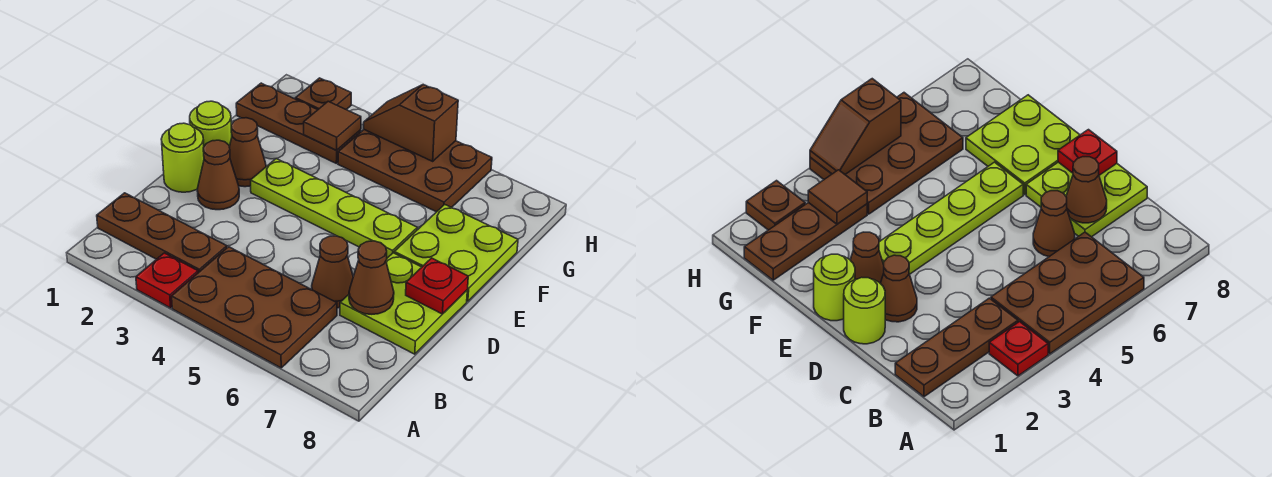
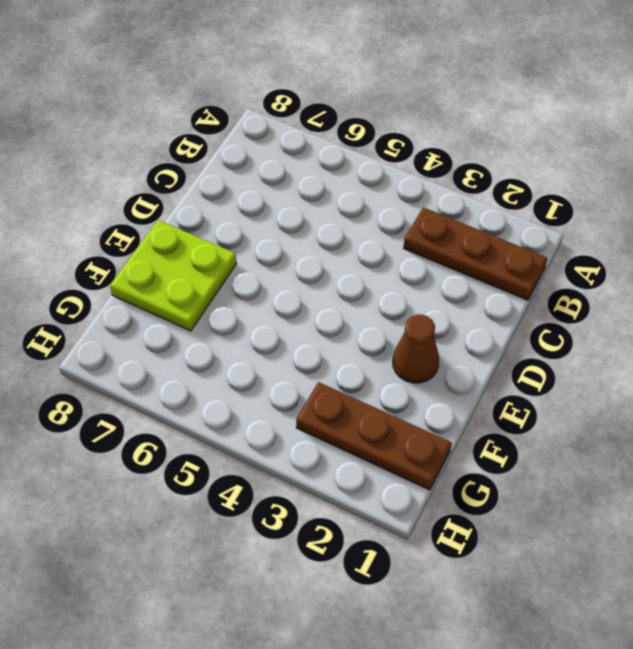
none -> red 1x1 plate [136,253,198,308]
none -> brown 2x3 plate [172,247,337,368]
none -> brown 1x1 cone [312,236,353,308]

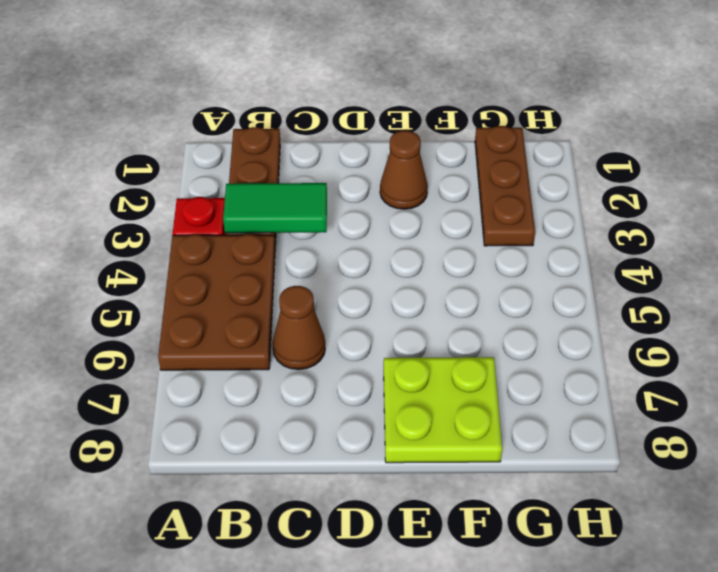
green 1x2 tile [223,183,327,233] -> none
none -> lime 2x2 plate [340,253,467,354]
none -> lime 1x1 round brick [161,123,204,192]
none -> brown 1x1 cone [197,140,239,210]

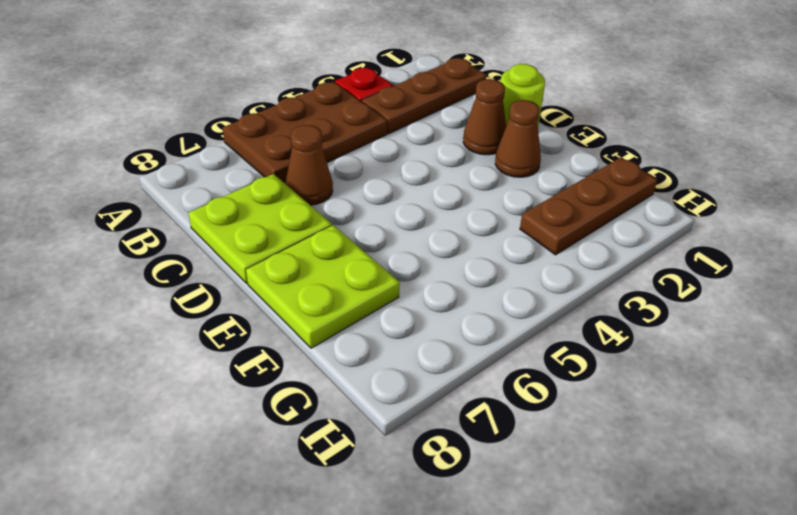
none -> lime 1x1 round brick [190,101,232,146]
none -> lime 1x4 plate [251,159,417,258]
none -> brown 2x3 plate [338,130,492,212]

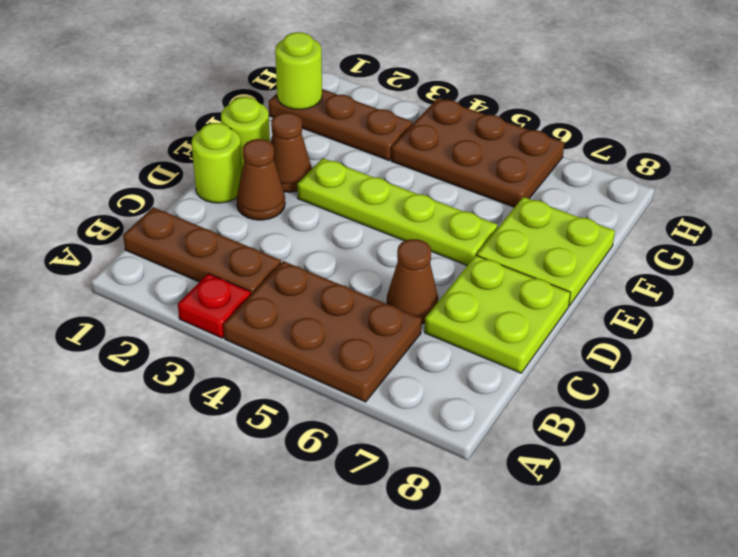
lime 1x1 round brick [275,32,322,109] -> none
none -> brown 1x1 plate [295,78,351,110]
none -> brown 1x1 cone [349,241,394,314]
none -> red 1x1 plate [406,258,468,314]

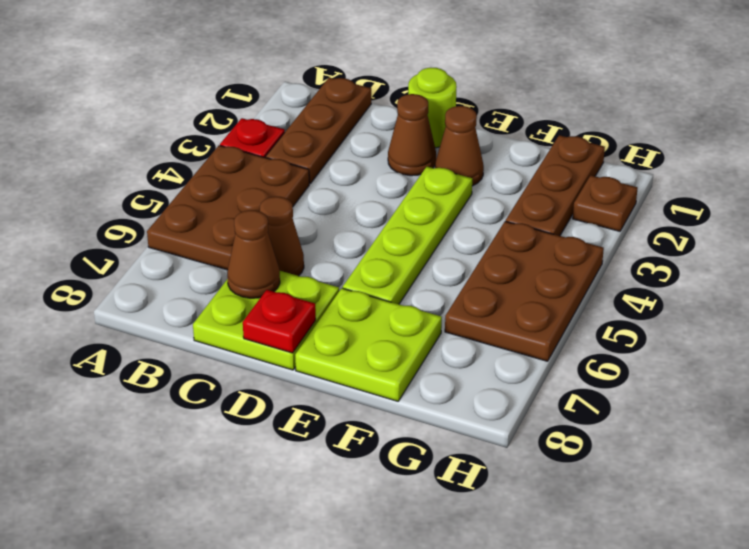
none -> lime 1x1 round brick [190,101,232,146]
none -> brown 1x1 tile [304,101,361,150]
none -> brown 1x2 slope [364,85,458,161]

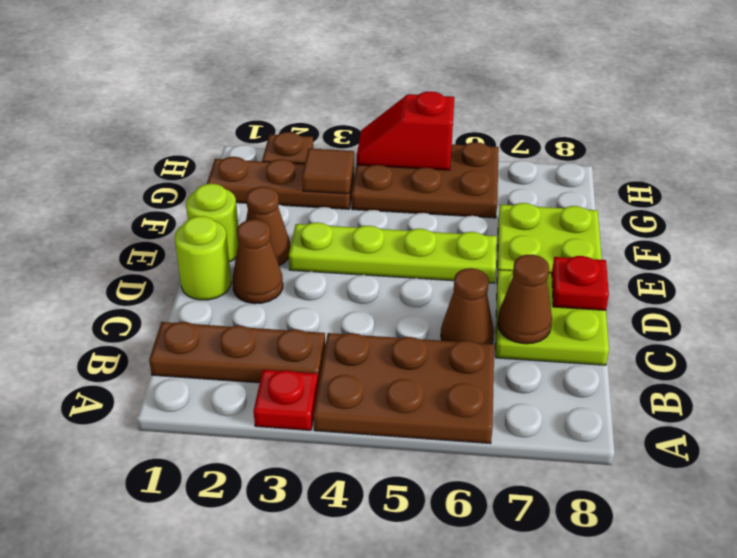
red 1x2 slope [357,91,454,170] -> brown 1x2 slope [364,85,458,161]

